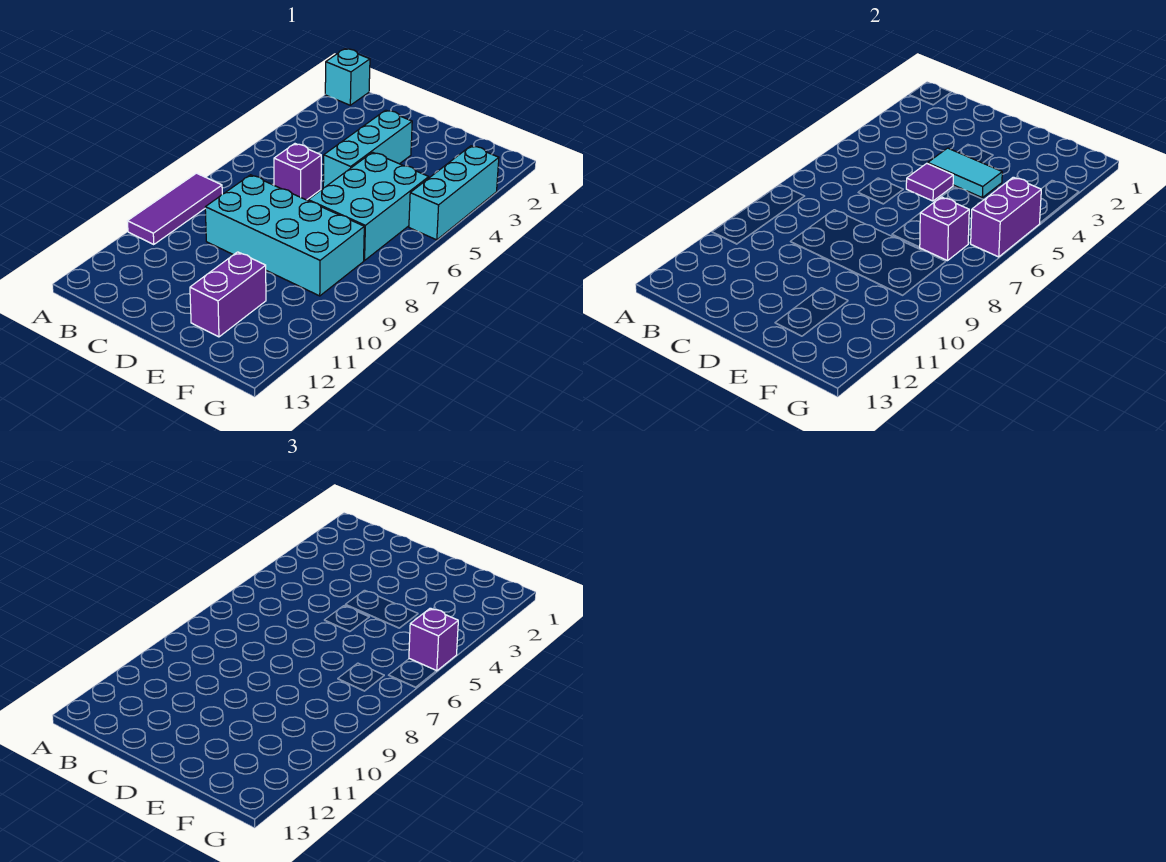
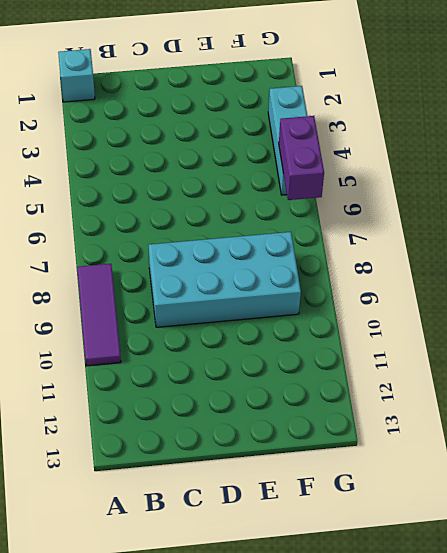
none -> purple 1x1 brick [274,144,321,200]
none -> cyan 1x3 brick [323,110,412,188]
none -> cyan 2x3 brick [308,152,429,261]

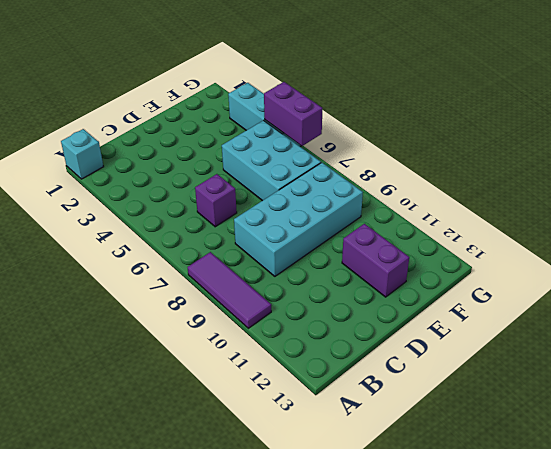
none -> cyan 1x3 brick [323,110,412,188]
none -> cyan 1x2 tile [928,148,1002,198]
none -> purple 1x1 tile [906,163,953,201]

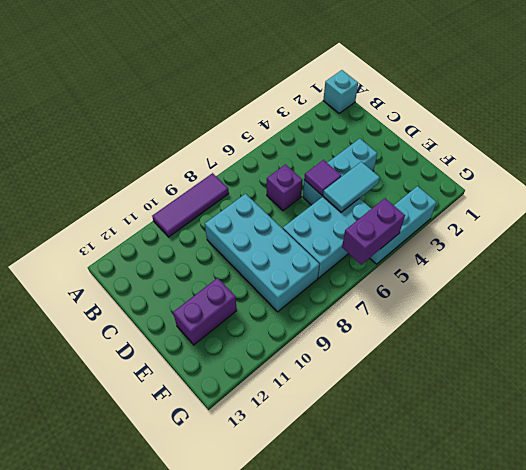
cyan 1x2 tile [323,162,380,212] -> cyan 1x2 tile turned to [928,148,1002,198]
none -> purple 1x1 brick [920,197,969,261]
none -> purple 1x1 brick [409,608,458,671]

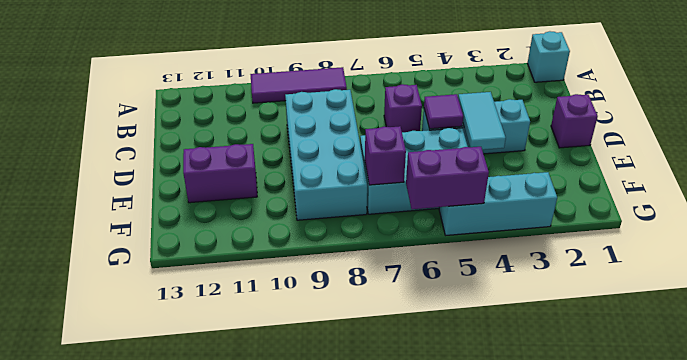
purple 1x1 brick [551,94,598,148] -> purple 1x1 brick moved to [409,608,458,671]

